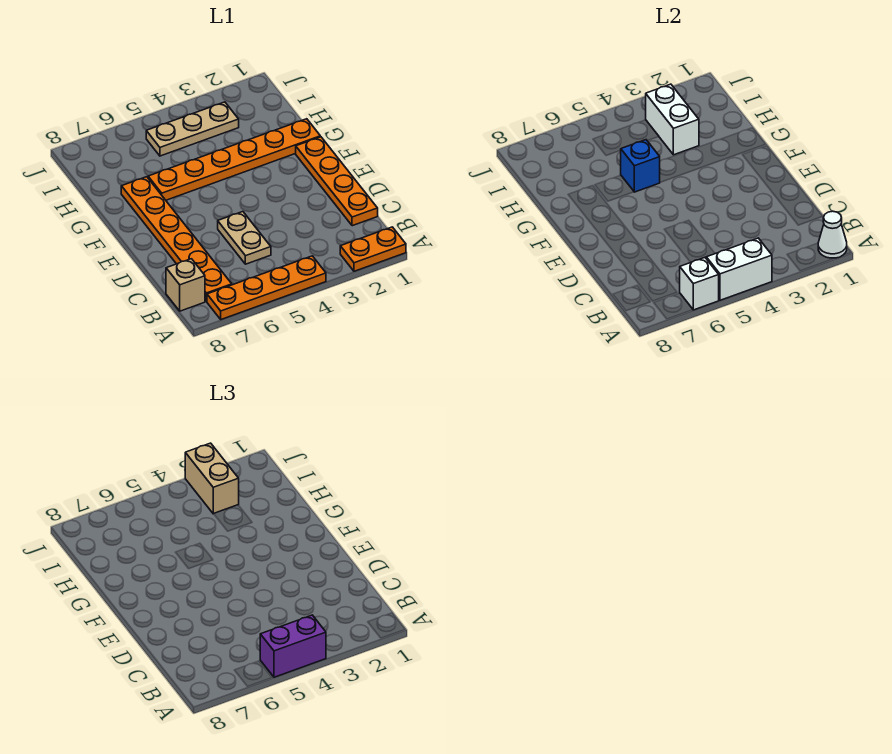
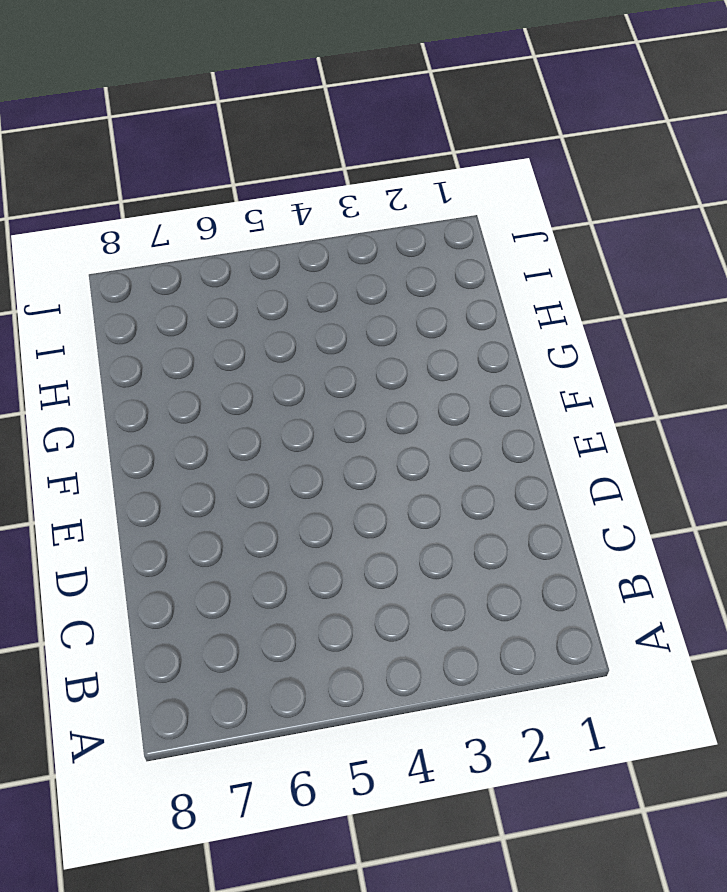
none -> orange 1x2 plate [340,227,406,271]
none -> orange 1x4 plate [207,256,326,319]
none -> orange 1x6 plate [121,177,232,302]

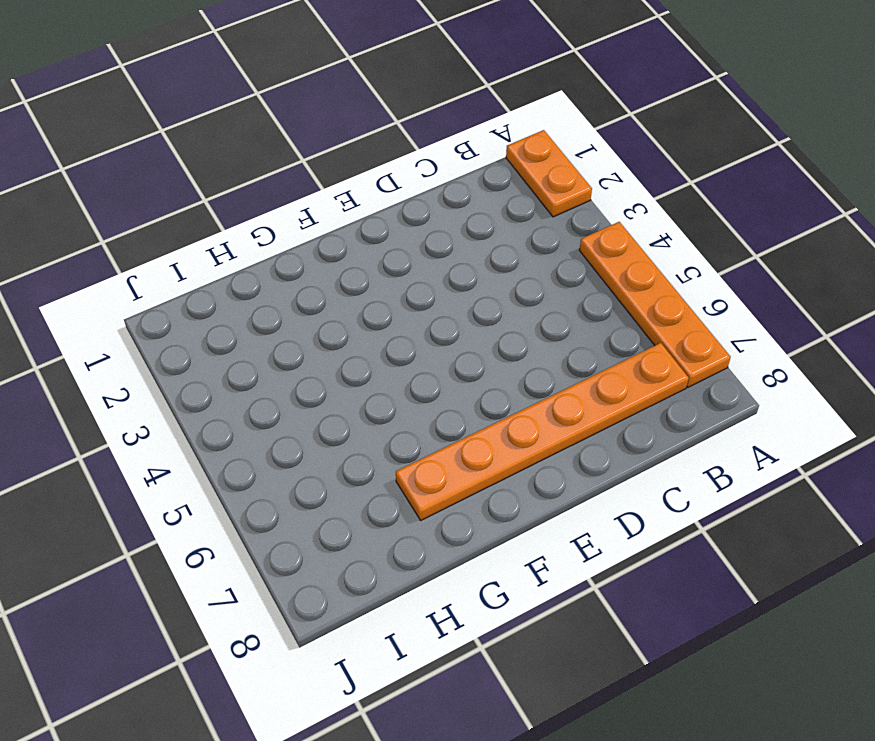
none -> tan 1x1 brick [166,259,205,311]
none -> orange 1x4 plate [296,137,378,226]
none -> tan 1x2 plate [218,212,271,264]

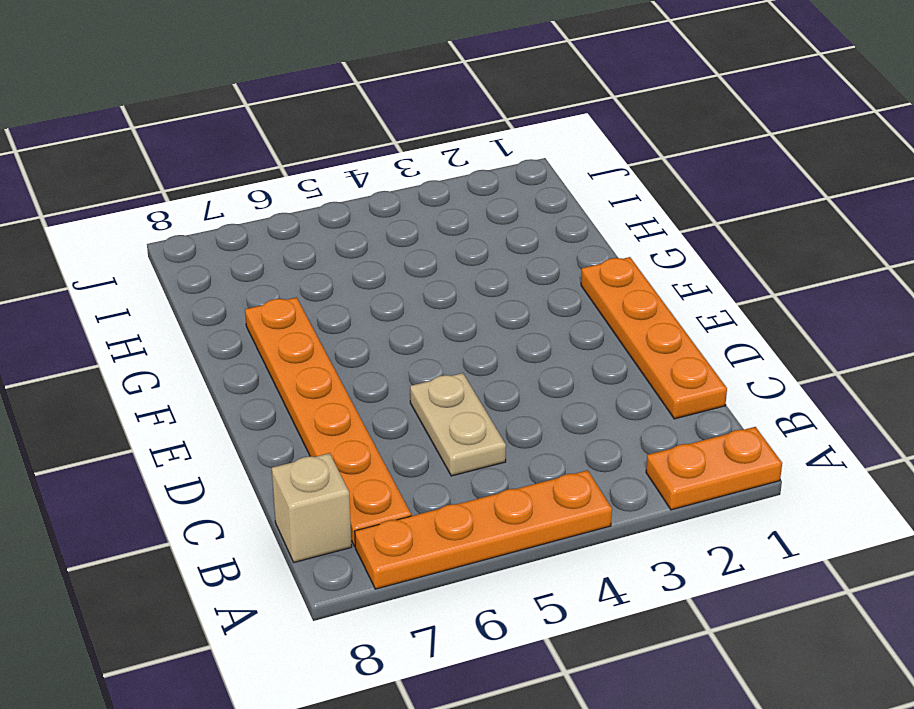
none -> orange 1x6 plate [148,119,320,200]
none -> tan 1x3 plate [146,102,239,156]
none -> white 1x1 cone [818,211,847,258]

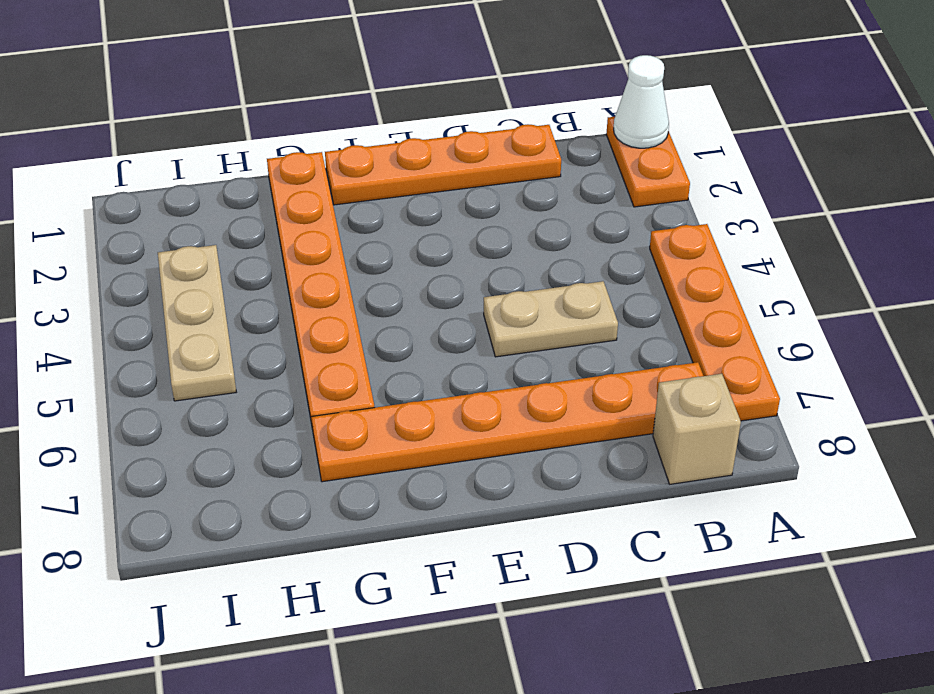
none -> white 1x2 brick [706,238,772,300]
none -> white 1x1 brick [680,258,719,310]
none -> blue 1x1 brick [620,140,660,192]

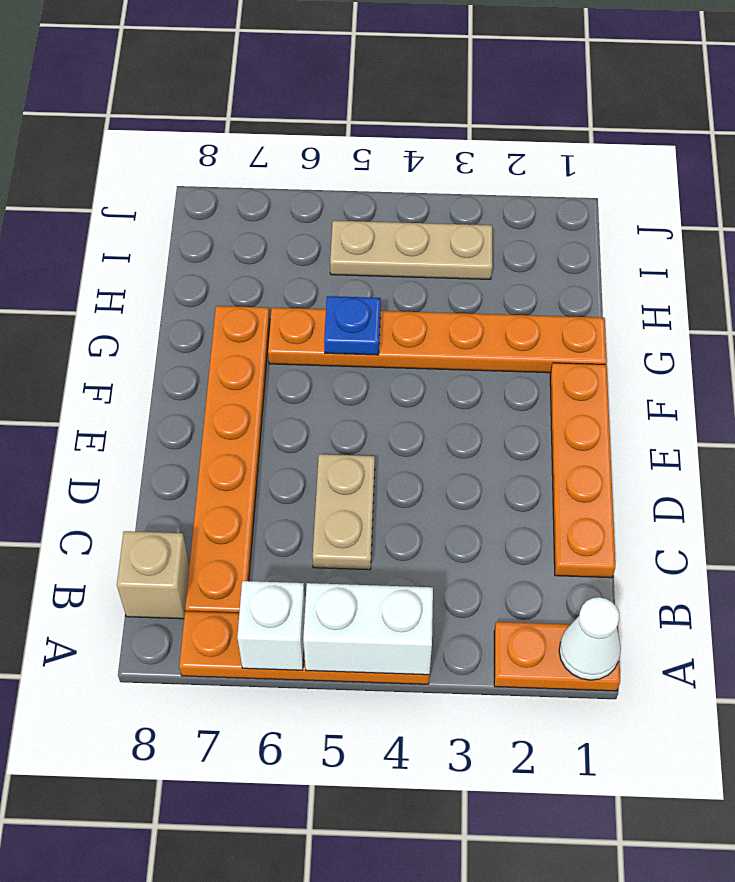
blue 1x1 plate [324,296,381,355] -> blue 1x1 brick [620,140,660,192]
none -> white 1x2 brick [646,84,699,155]
none -> purple 1x2 brick [260,615,326,677]
none -> tan 1x2 brick [185,443,239,514]

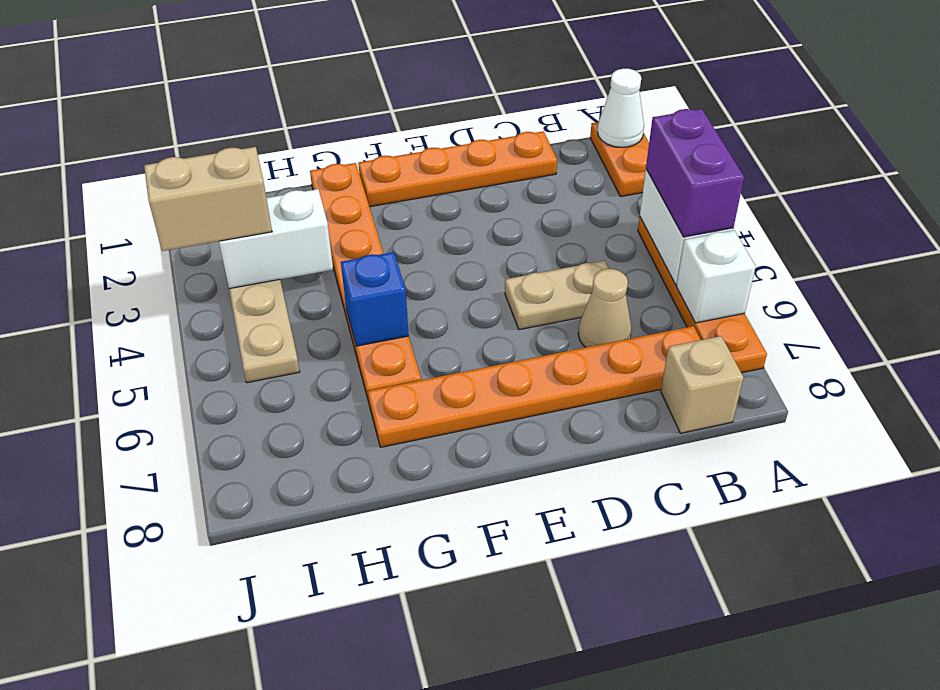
tan 1x1 cone [578,269,632,347] -> none

